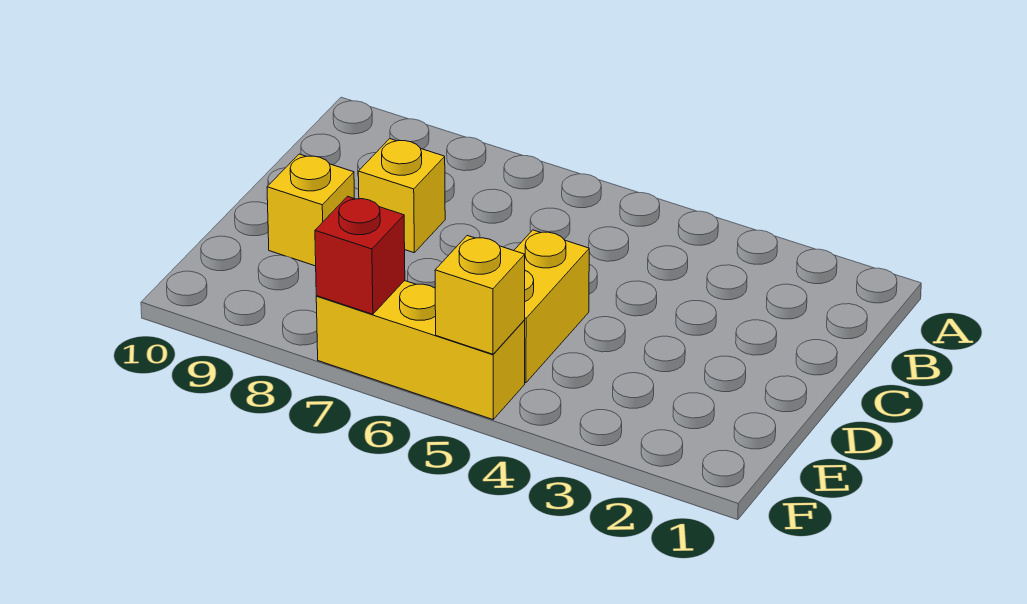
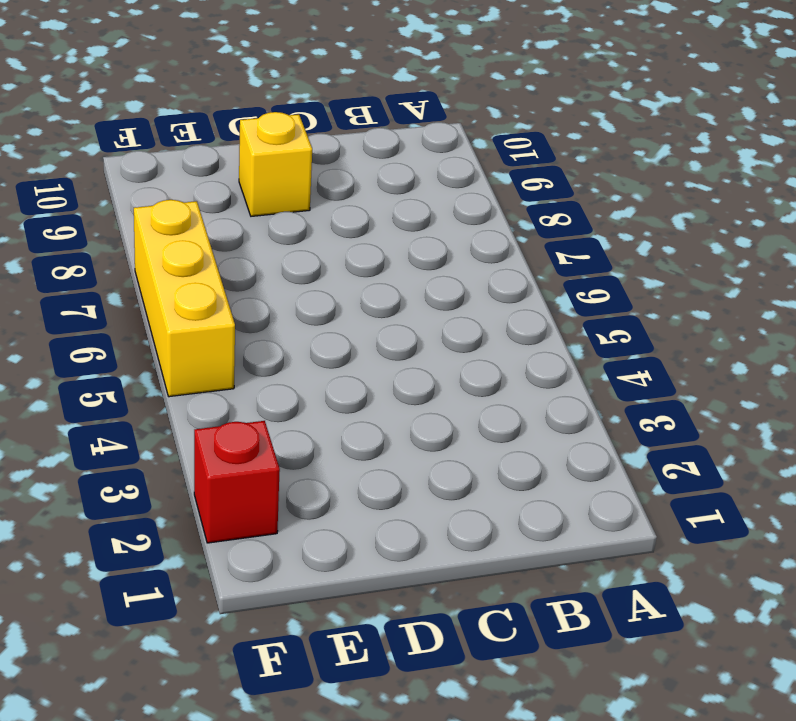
red 1x1 brick [194,421,280,543] -> red 1x1 brick moved to [315,196,405,314]
none -> yellow 1x1 brick [358,139,445,253]
none -> yellow 1x2 brick [514,230,589,383]

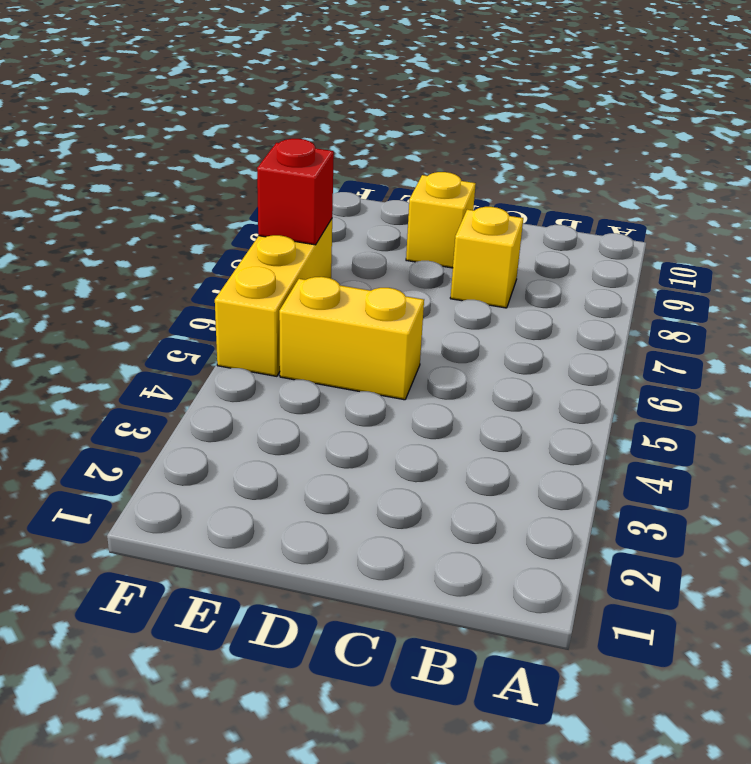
none -> yellow 1x1 brick [435,236,525,354]

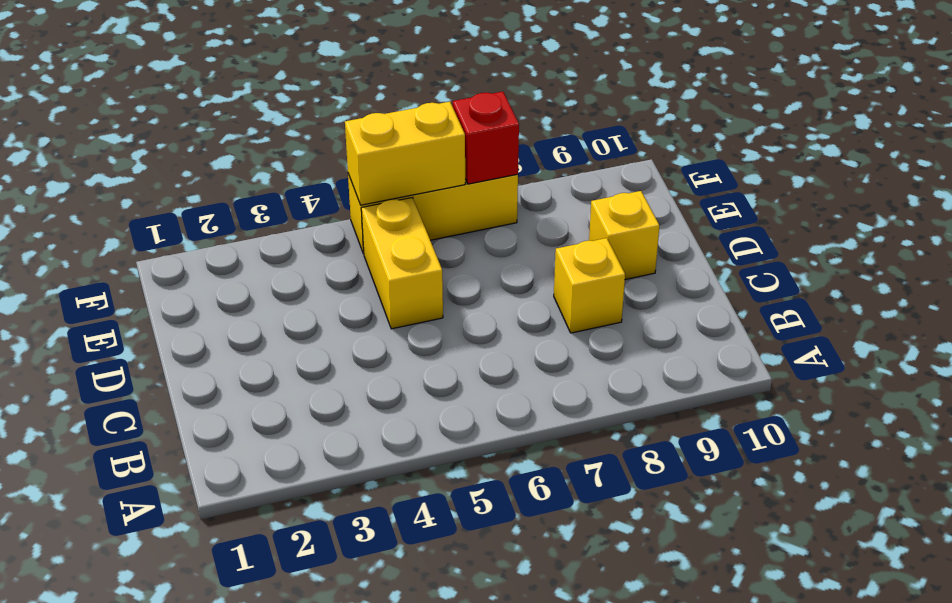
yellow 1x2 brick [345,102,465,205] -> yellow 1x1 brick [435,236,525,354]

